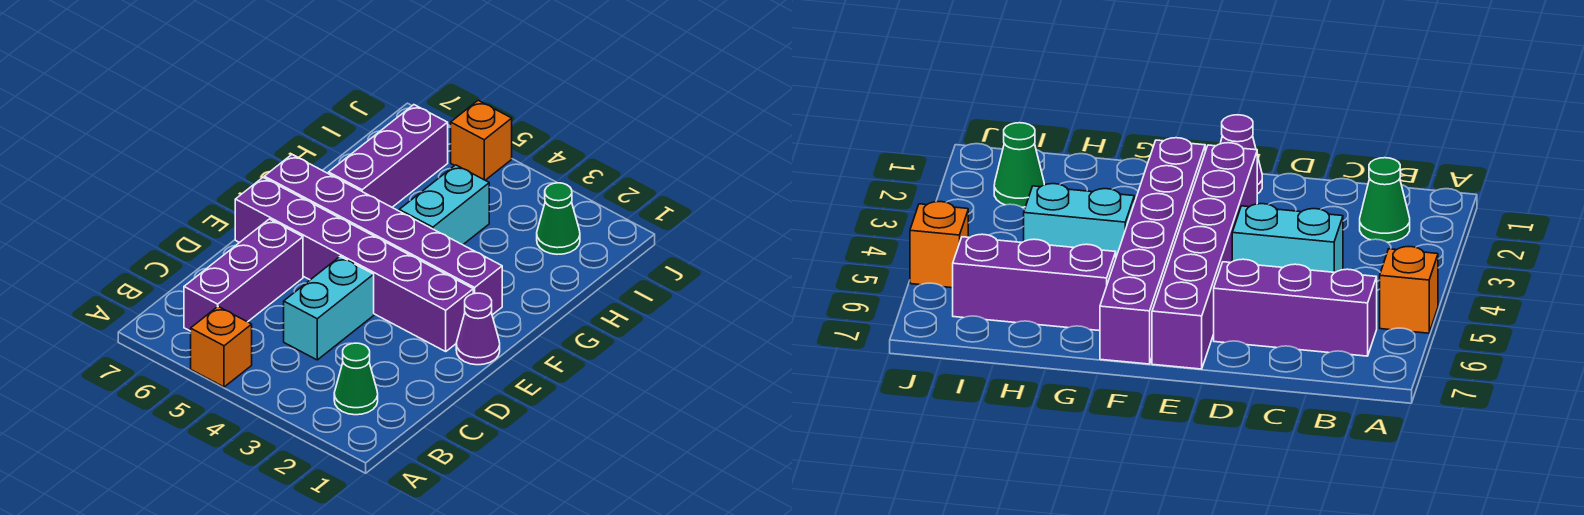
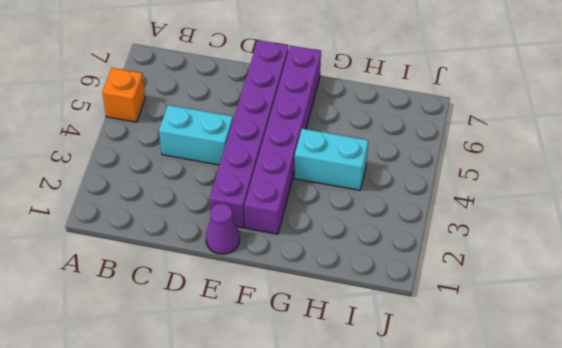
none -> green 1x1 cone [334,343,378,415]
none -> purple 1x3 brick [184,219,303,331]

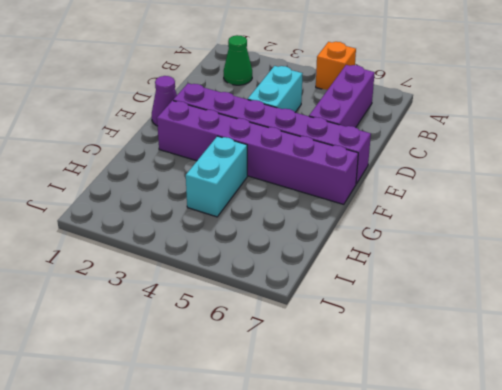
none -> purple 1x3 brick [329,105,448,207]
none -> green 1x1 cone [537,183,580,254]

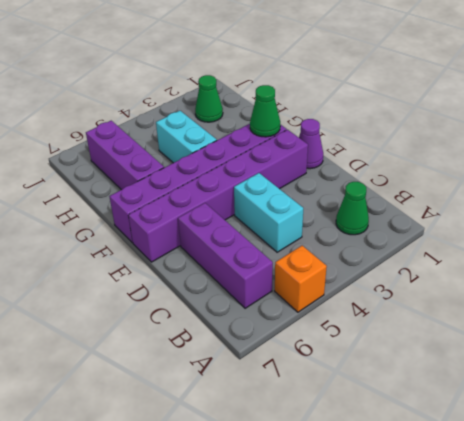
green 1x1 cone [250,85,280,137] -> none
none -> orange 1x1 brick [451,100,512,180]

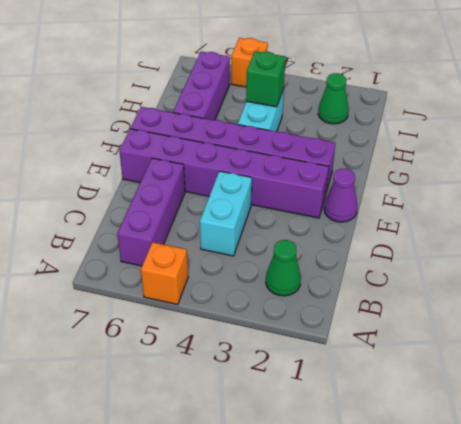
green 1x1 brick [246,51,286,107] -> none

